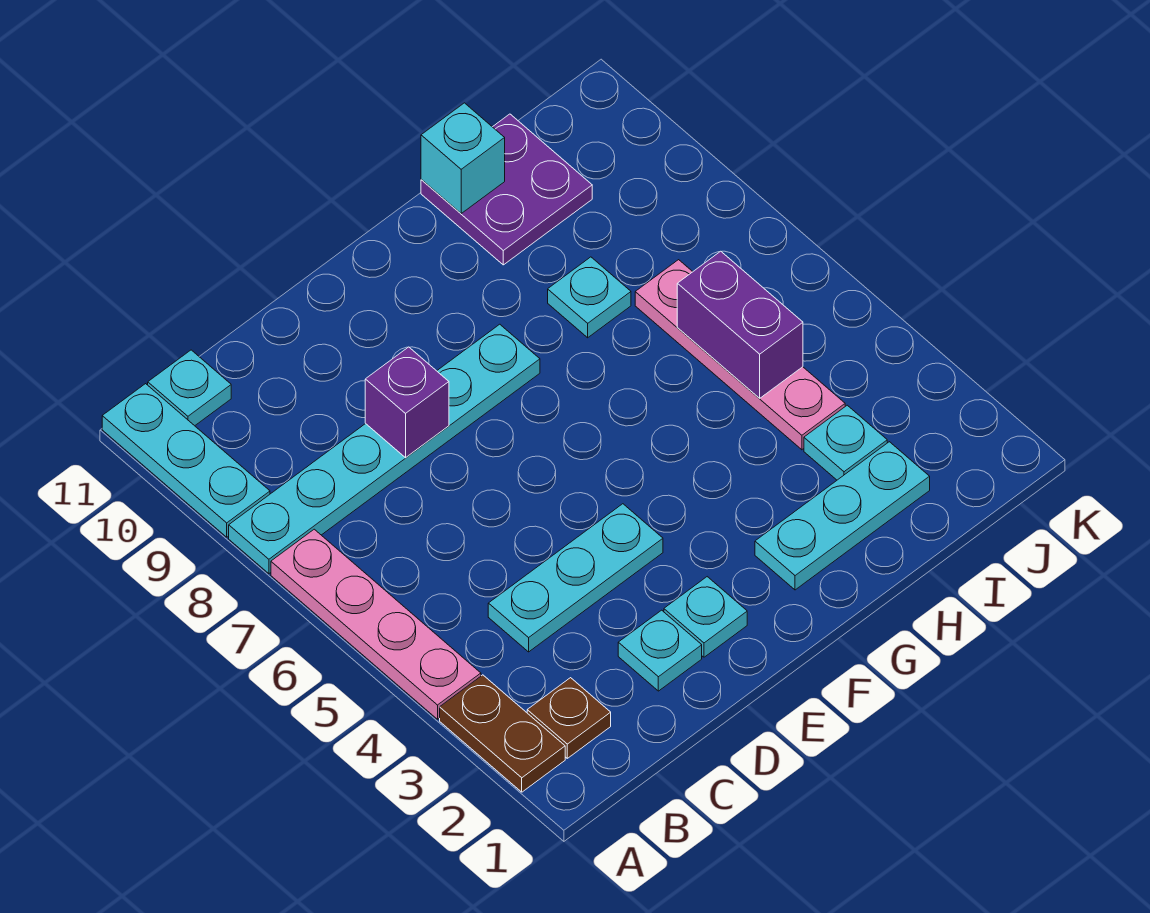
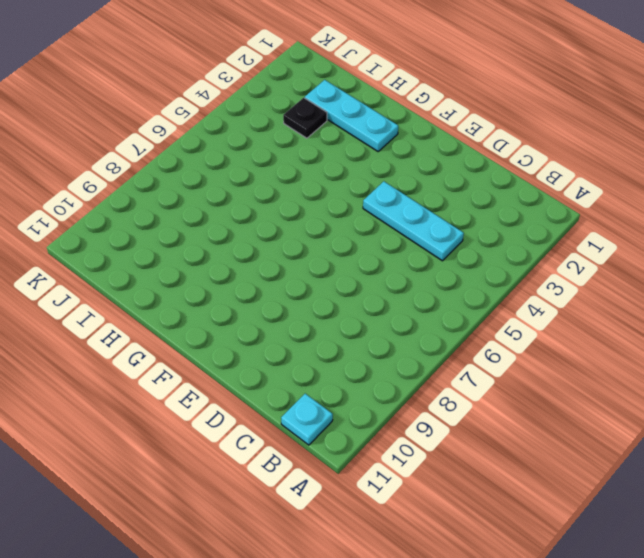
black 1x1 plate [283,98,327,138] -> cyan 1x1 plate [804,405,887,480]
none -> brown 1x2 plate [440,675,565,792]
none -> pink 1x4 plate [271,529,481,719]
none -> cyan 1x6 plate [229,324,540,574]

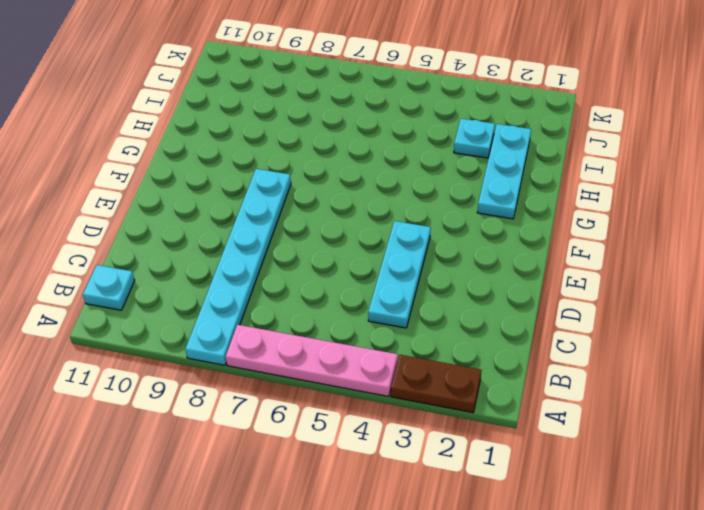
none -> cyan 1x3 plate [102,384,270,537]
none -> brown 1x1 plate [527,678,611,758]
none -> cyan 1x1 plate [618,610,702,691]

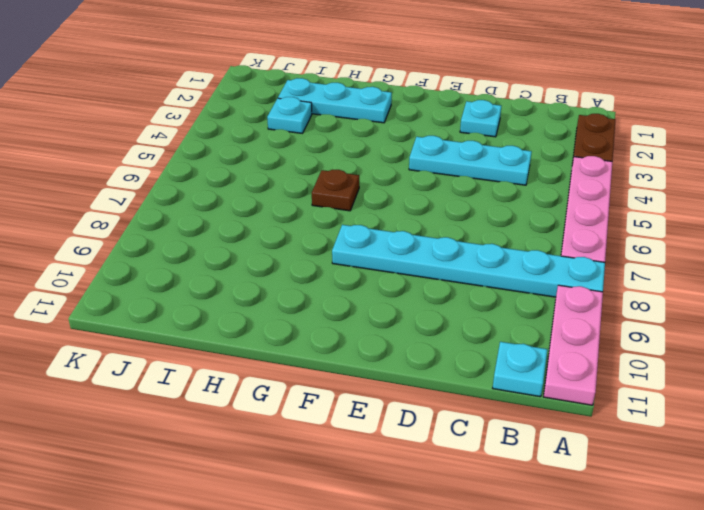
pink 1x3 plate [543,285,603,405] -> cyan 1x3 plate [102,384,270,537]
brown 1x1 plate [312,170,359,211] -> brown 1x1 plate moved to [527,678,611,758]
none -> cyan 1x1 plate [664,577,747,657]
none -> cyan 1x1 plate [548,257,631,338]
none -> purple 2x2 plate [421,114,592,265]

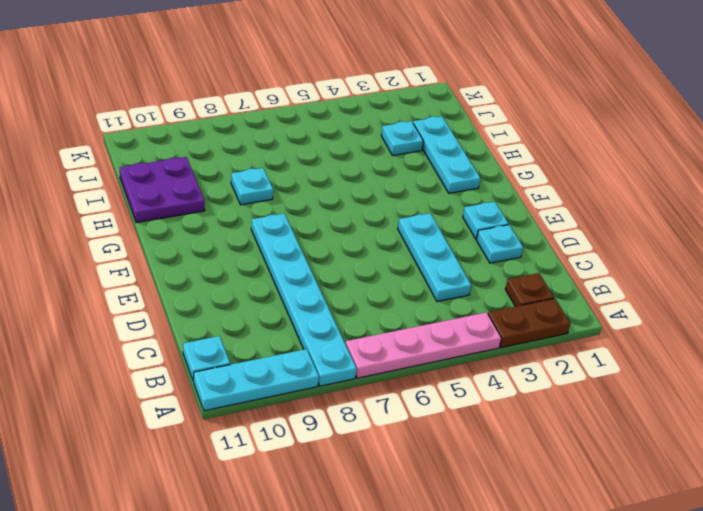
none -> pink 1x4 plate [635,260,845,450]
none -> purple 1x1 brick [365,347,449,458]
none -> cyan 1x1 brick [421,103,505,213]

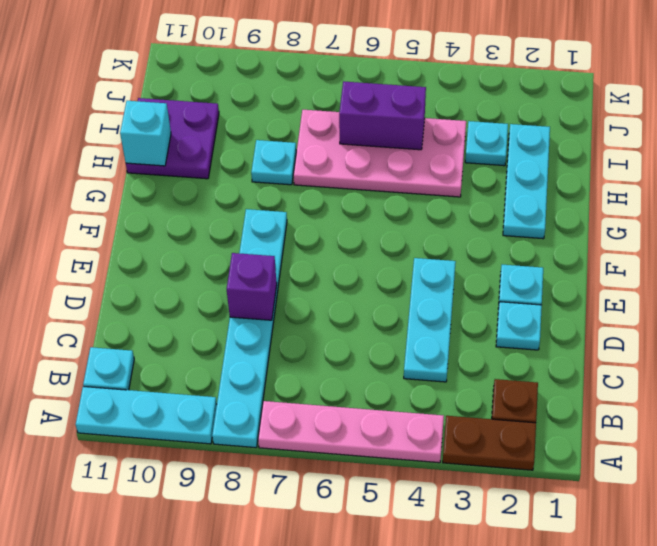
pink 2x4 plate [293,110,466,197] -> pink 1x4 plate [635,260,845,450]

